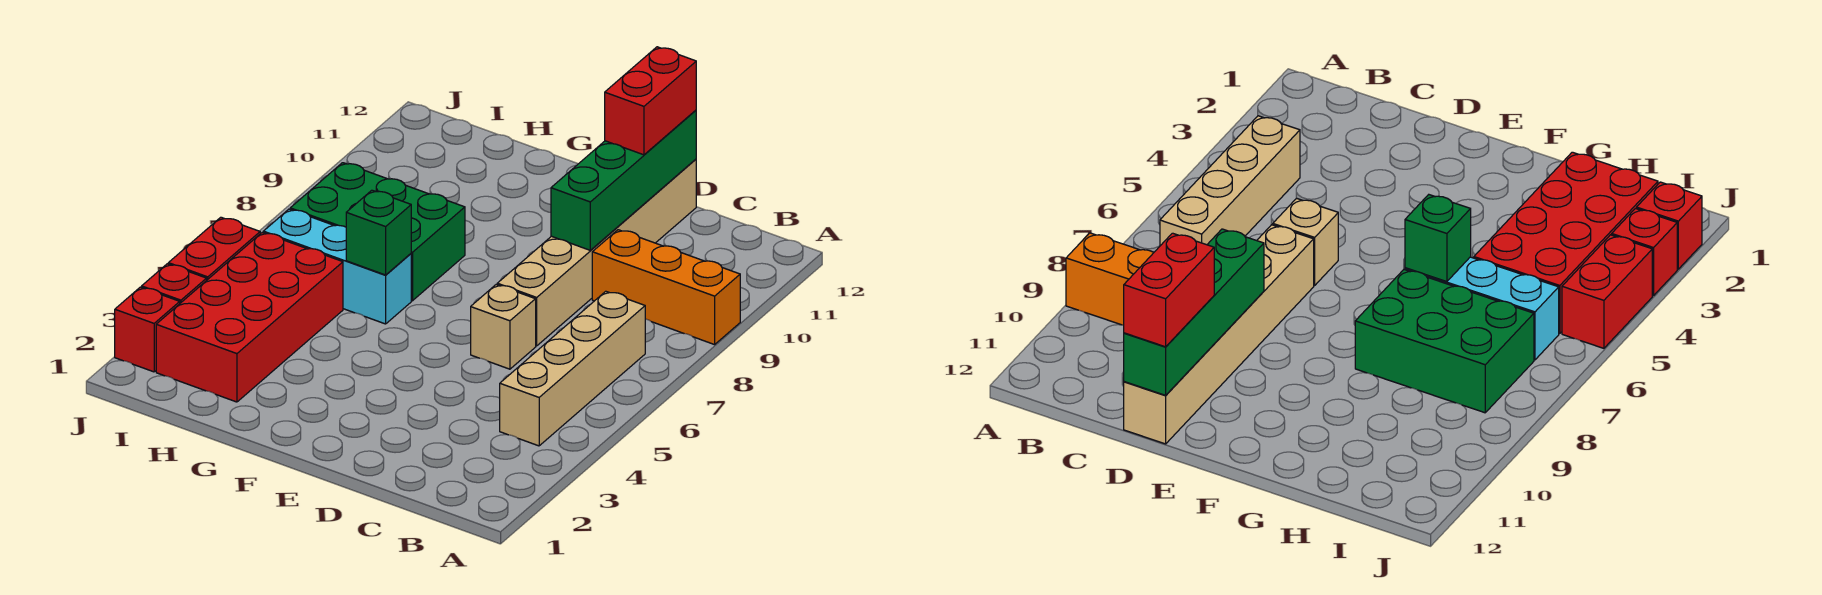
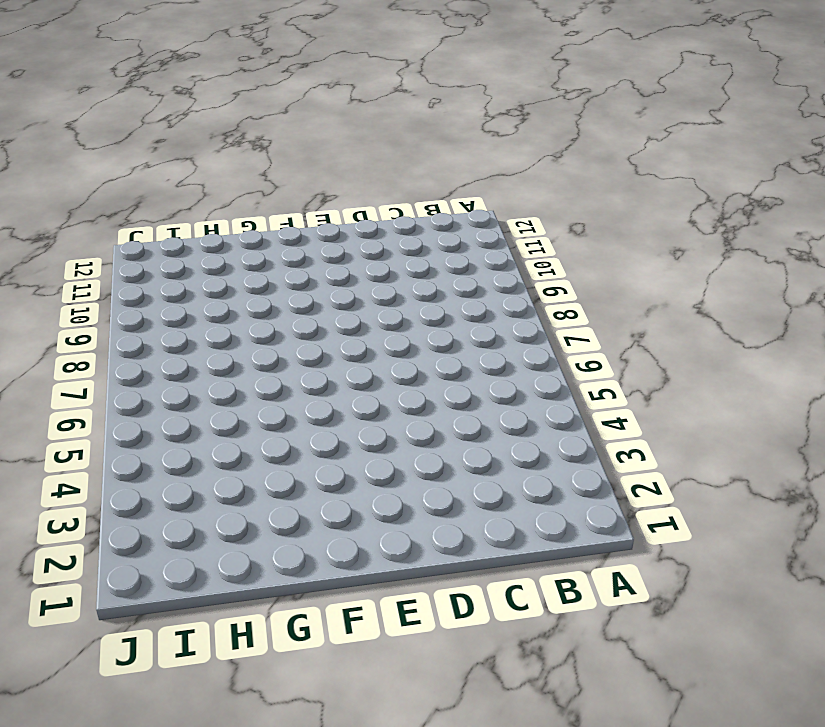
none -> orange 1x3 brick [592,230,740,345]
none -> tan 1x4 brick [500,291,645,446]
none -> tan 1x1 brick [471,285,536,369]

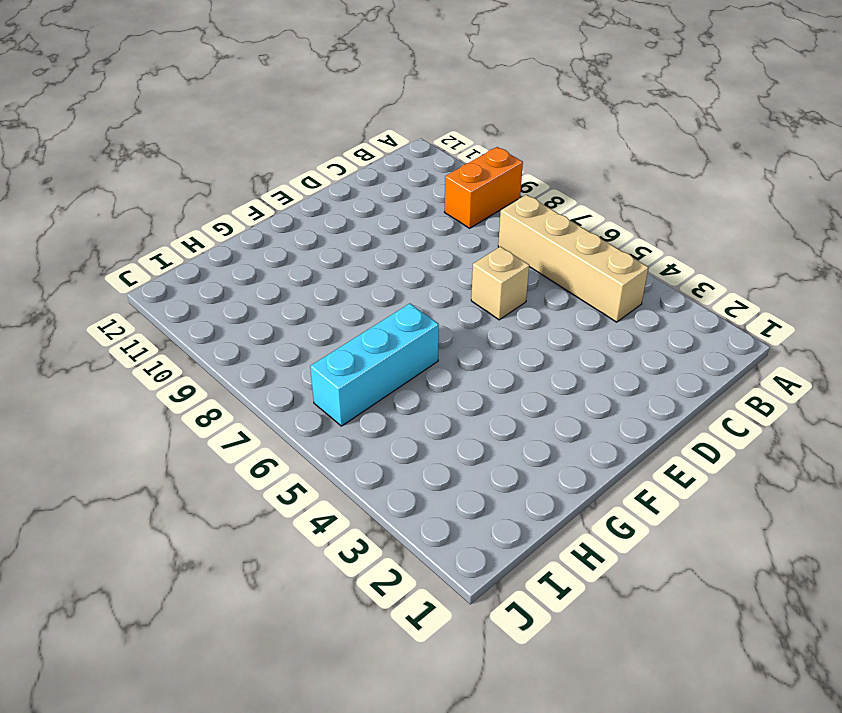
orange 1x2 brick [445,147,523,228] -> orange 1x3 brick [592,230,740,345]
none -> tan 1x6 brick [497,159,696,346]
none -> green 2x3 brick [290,163,465,301]
none -> red 2x4 brick [156,232,343,402]

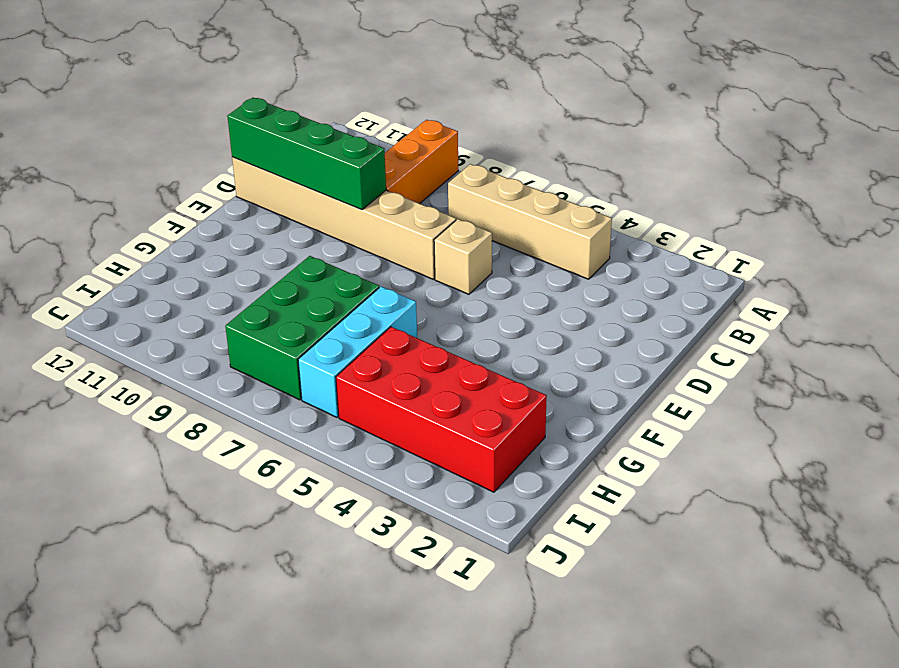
none -> red 1x1 brick [115,287,180,372]
none -> red 1x1 brick [142,264,207,303]
none -> red 1x2 brick [168,217,260,280]

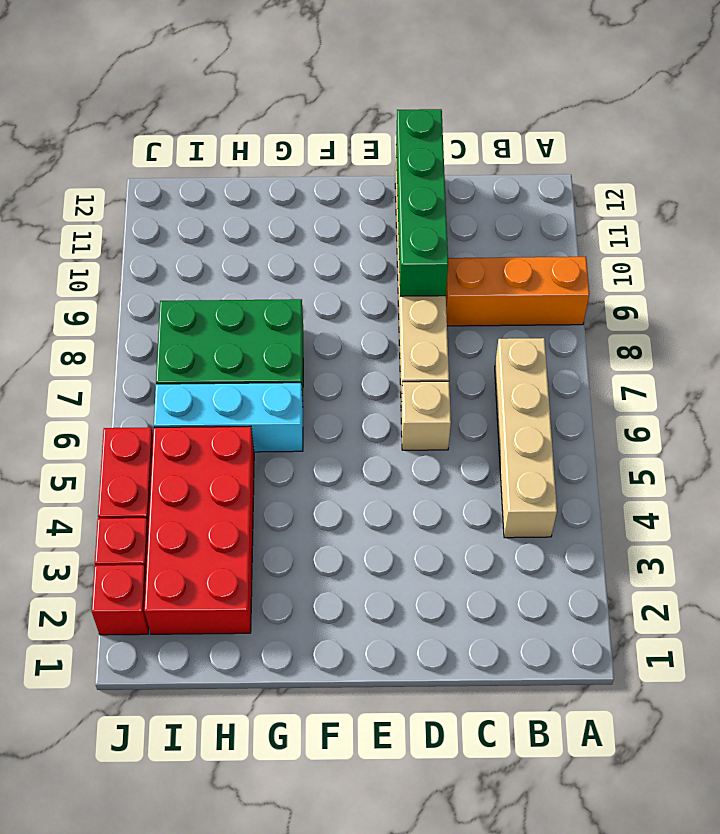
none -> green 1x1 brick [346,190,411,275]
none -> red 1x2 brick [605,47,696,155]

